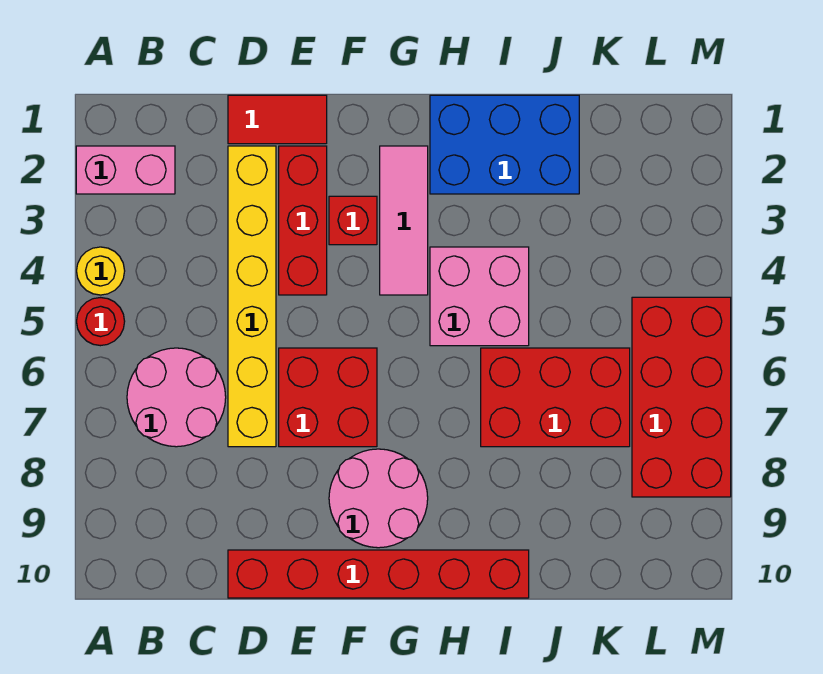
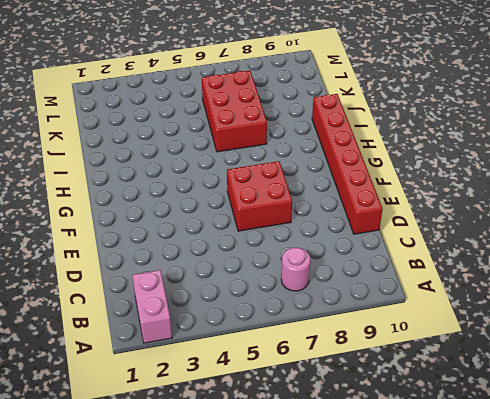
pink 1x1 round brick [281,248,311,291] -> pink 2x2 round brick [127,348,226,447]
none -> yellow 1x1 round brick [77,247,125,295]
none -> red 1x1 round brick [77,298,125,346]
none -> red 1x2 tile [228,95,327,144]

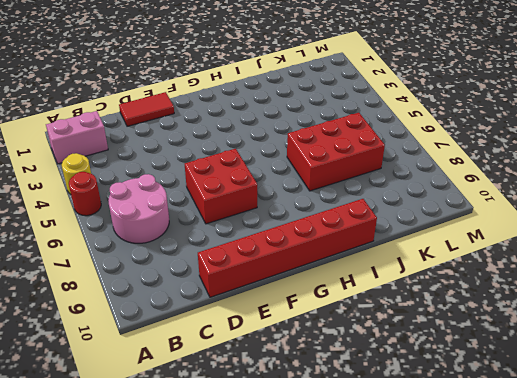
none -> yellow 1x6 brick [228,146,276,447]
none -> red 1x3 brick [279,146,327,295]
none -> red 1x1 brick [329,196,377,245]

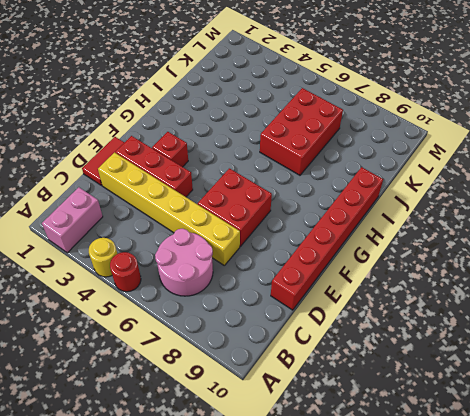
none -> pink 2x2 round brick [329,449,428,548]
none -> pink 1x3 tile [380,146,428,295]
none -> blue 2x3 brick [430,95,579,194]

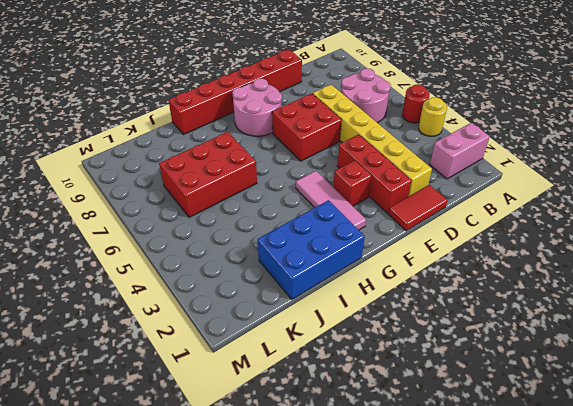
none -> pink 2x2 brick [430,247,529,346]
none -> red 2x4 brick [632,297,731,497]

